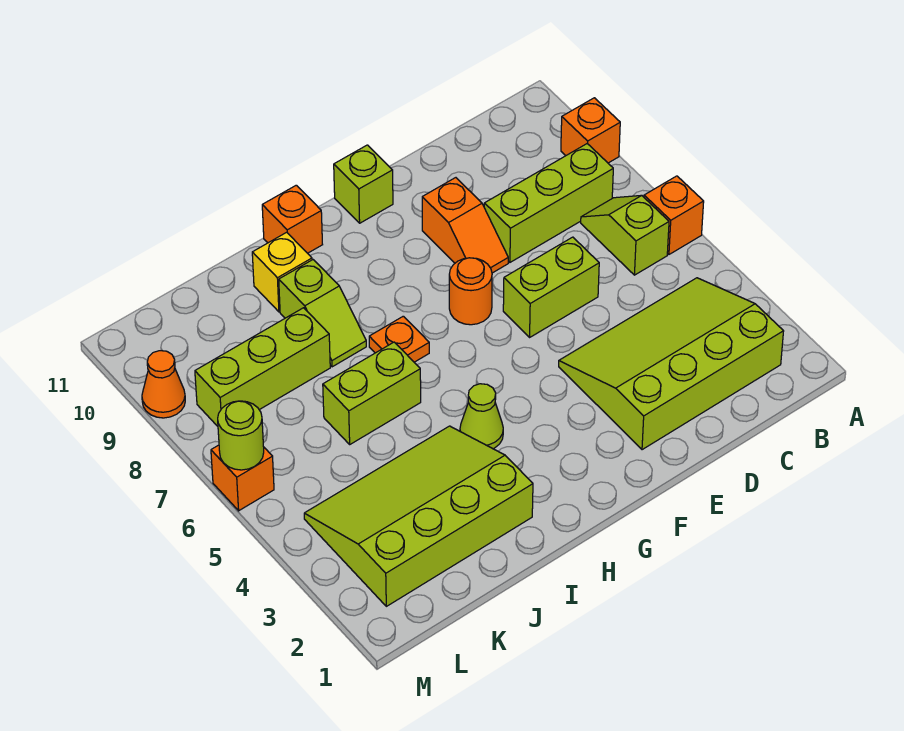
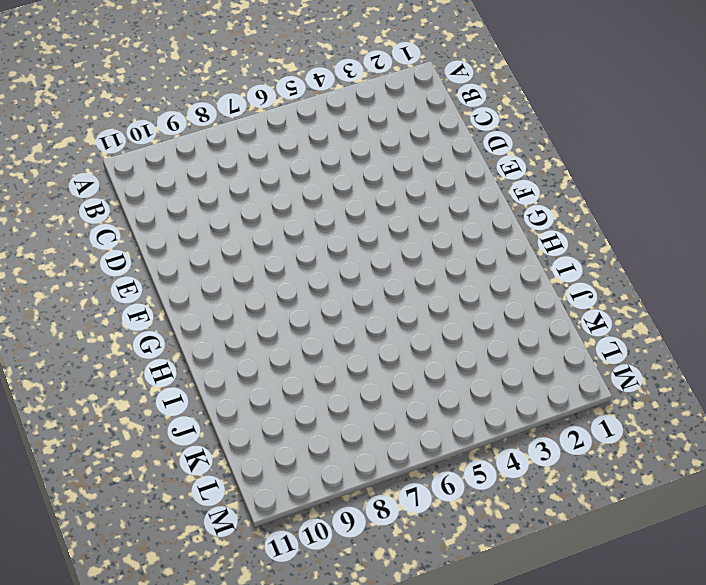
none -> orange 1x1 brick [644,176,704,254]
none -> orange 1x1 brick [561,98,620,163]
none -> lime 3x4 slope [559,278,784,450]

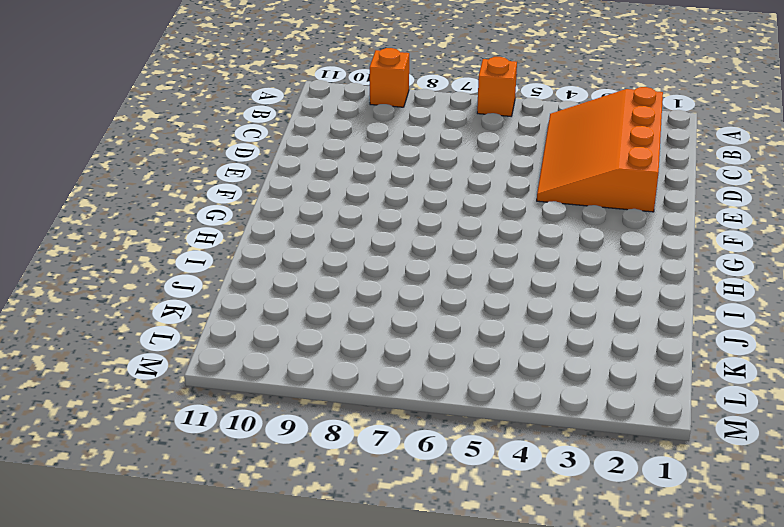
orange 3x4 slope [537,87,663,212] -> lime 3x4 slope [559,278,784,450]
none -> lime 1x2 slope [581,195,669,275]
none -> lime 1x3 brick [484,144,613,262]
none -> lime 1x2 brick [503,237,599,337]

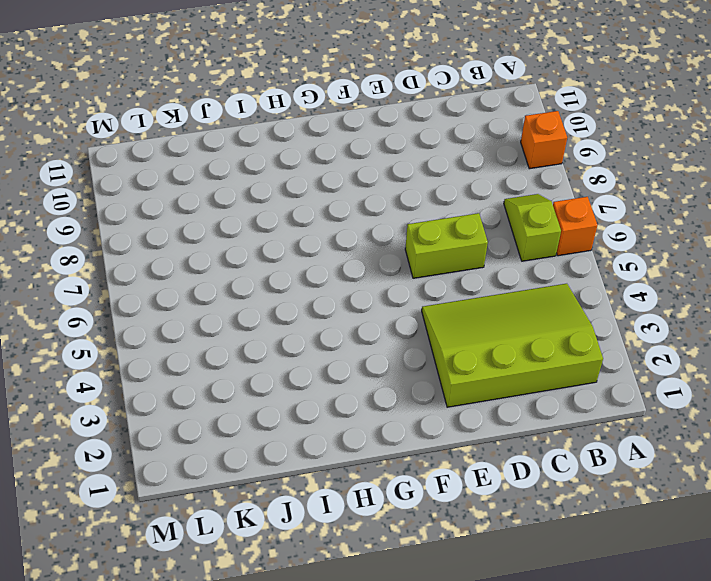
none -> lime 1x3 brick [484,144,613,262]
none -> orange 1x2 slope [422,178,508,273]
none -> orange 1x1 round brick [449,258,492,325]

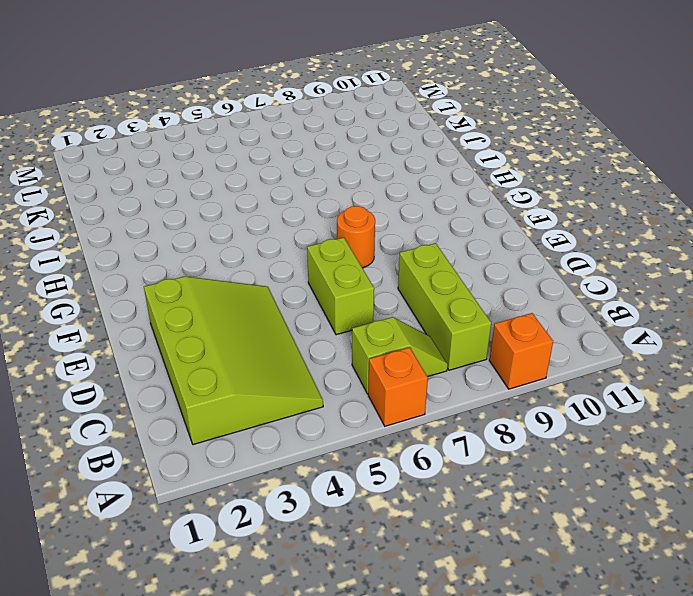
none -> orange 1x2 slope [422,178,508,273]
none -> lime 1x1 brick [334,145,393,223]
none -> lime 1x1 cone [460,384,503,449]

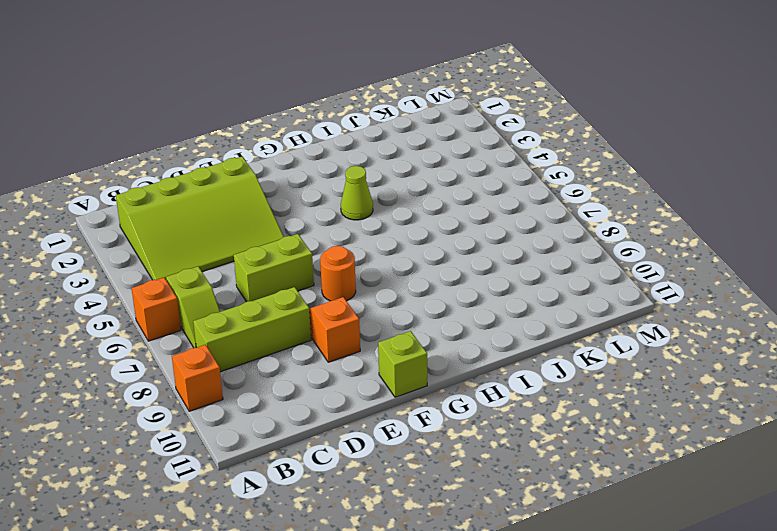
none -> orange 1x1 plate [369,316,429,362]
none -> orange 1x1 brick [262,185,323,253]
none -> lime 3x4 slope [304,426,533,606]

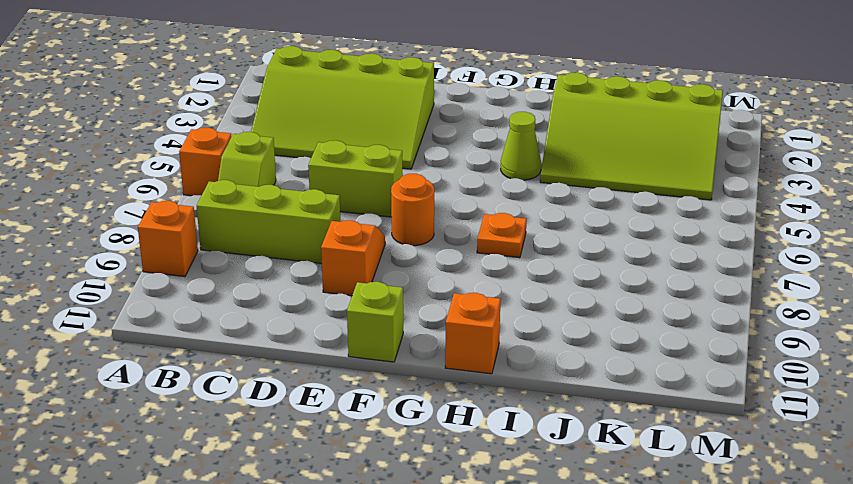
none -> lime 1x2 brick [323,342,421,444]
none -> lime 1x2 slope [279,260,366,367]
none -> yellow 1x1 brick [252,232,312,312]

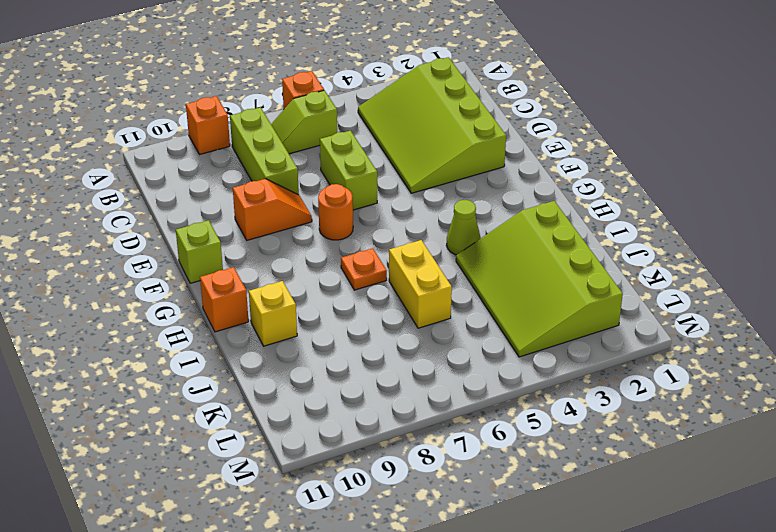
yellow 1x2 brick [389,240,452,328] -> lime 1x2 brick [323,342,421,444]
none -> lime 1x2 slope [279,260,366,367]
none -> lime 1x3 brick [195,308,330,426]
none -> orange 1x1 brick [211,445,274,511]

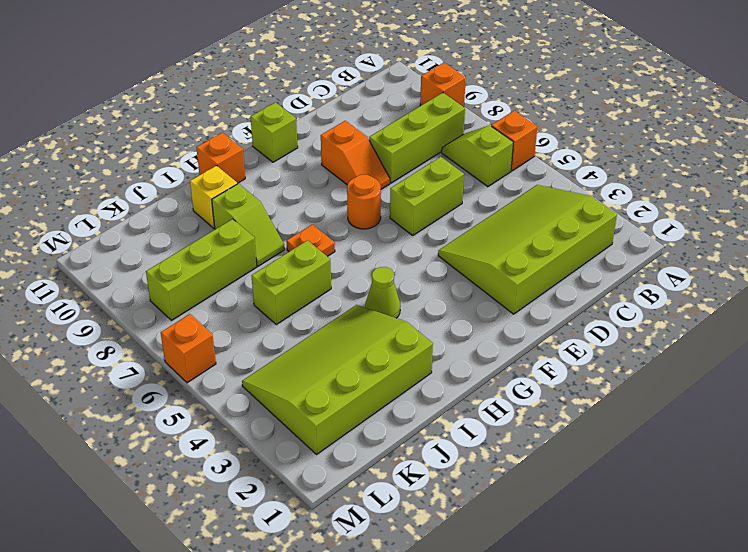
none -> orange 1x1 cone [142,351,185,418]
none -> lime 1x1 round brick [218,401,264,470]

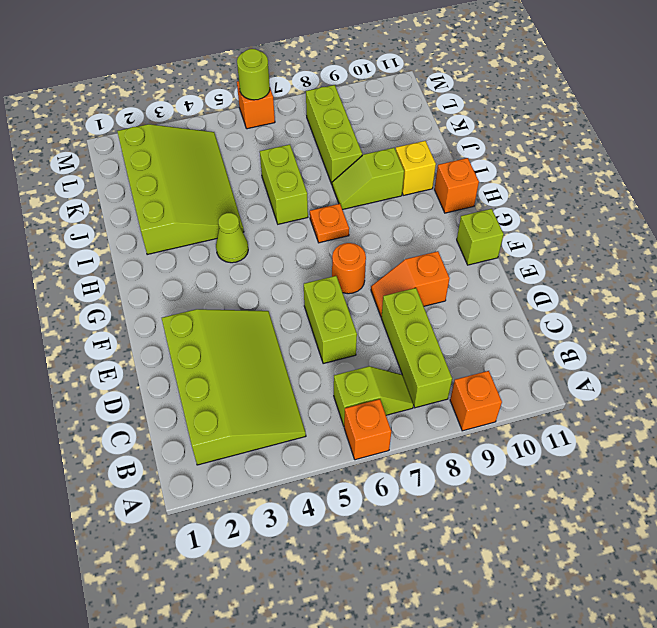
none -> orange 1x1 cone [142,351,185,418]

